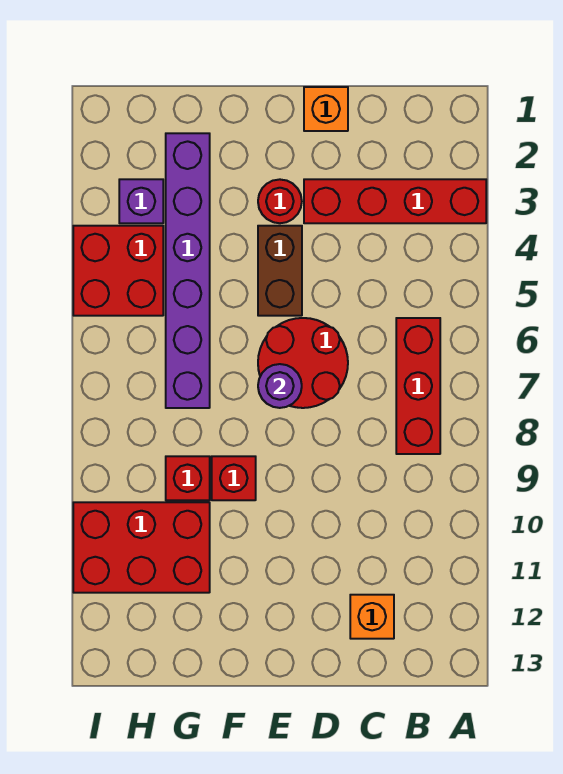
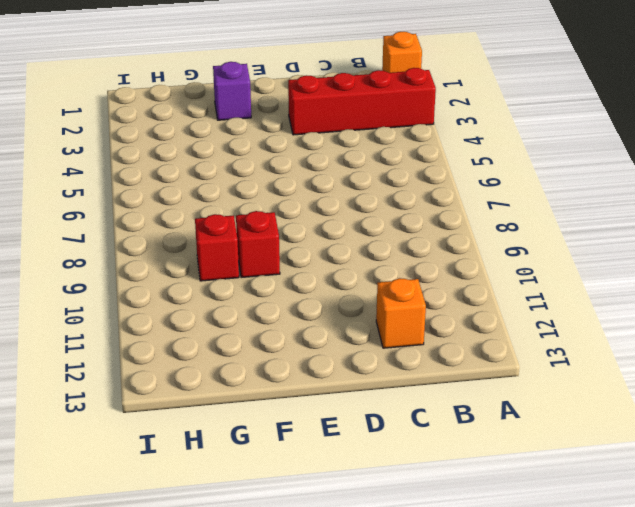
orange 1x1 brick [382,32,422,73] -> orange 1x1 brick moved to [304,87,348,131]
purple 1x1 brick [213,62,251,120] -> purple 1x1 brick moved to [119,179,163,223]
none -> red 1x3 brick [396,318,440,454]
none -> red 2x2 round brick [258,318,348,408]
none -> red 1x1 round brick [258,179,302,223]

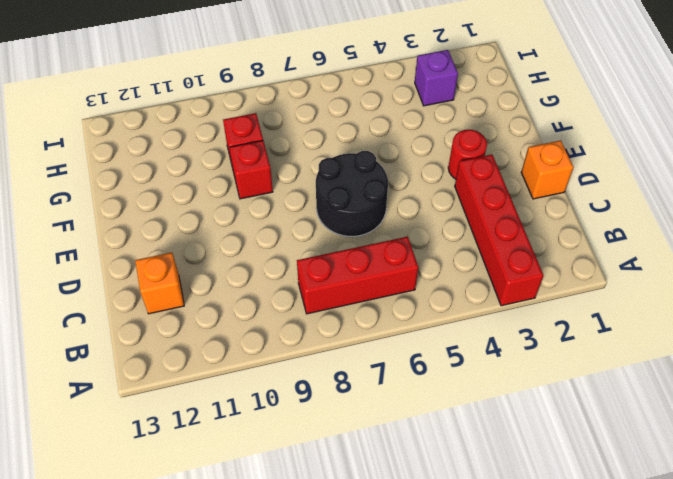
black 2x2 round brick [316,151,388,236] -> red 2x2 round brick [258,318,348,408]
none -> brown 1x2 brick [258,226,302,316]
none -> purple 1x6 brick [166,133,210,408]
none -> red 2x3 brick [73,502,210,593]

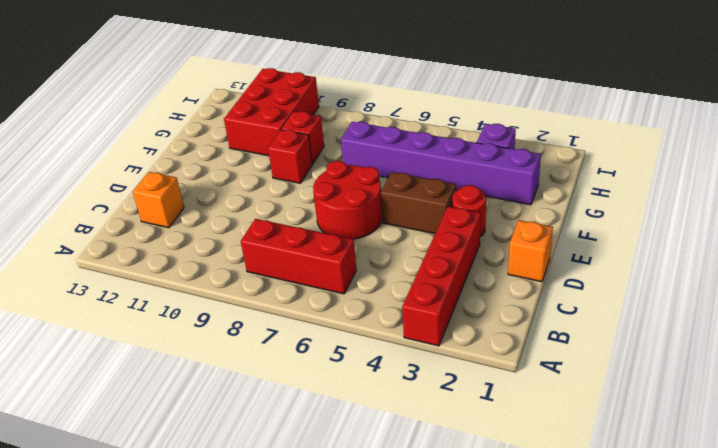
none -> red 2x2 brick [73,226,163,316]
none -> purple 1x1 round brick [258,364,302,408]

